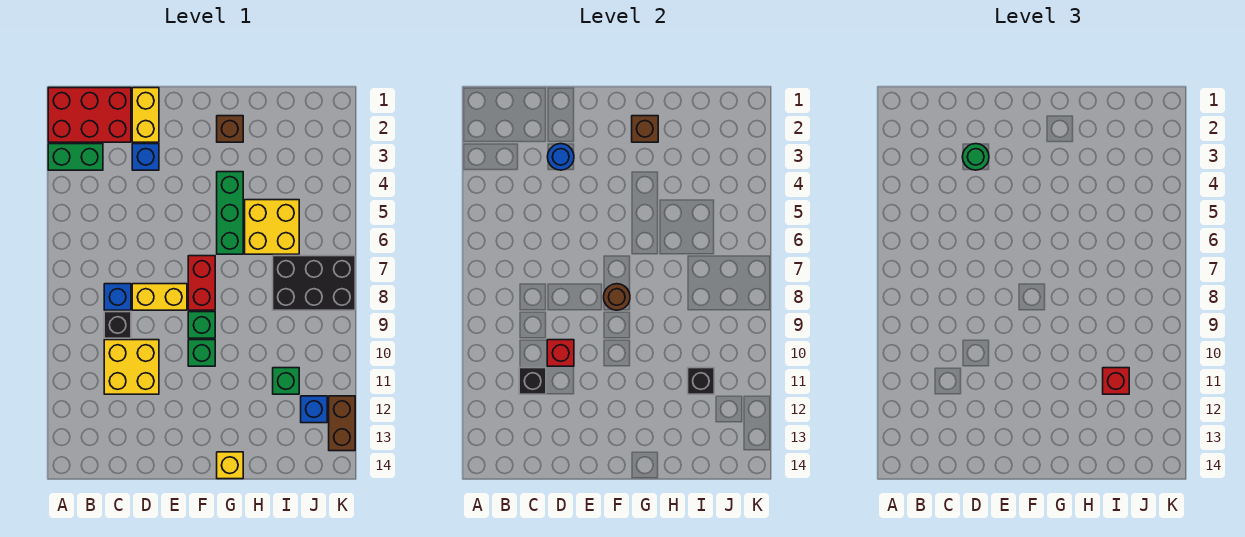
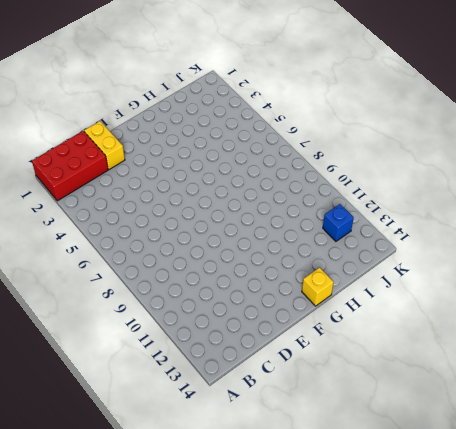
none -> green 1x2 brick [48,144,103,170]
none -> blue 1x1 brick [104,284,131,310]
none -> black 1x1 brick [104,312,131,338]

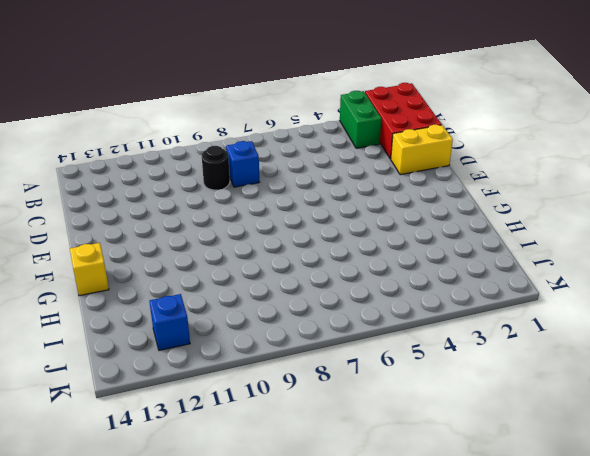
black 1x1 round brick [202,146,230,190] -> black 1x1 brick [104,312,131,338]
none -> yellow 2x2 brick [104,340,159,394]
none -> blue 1x1 brick [132,144,159,170]
none -> yellow 1x2 brick [132,284,187,310]

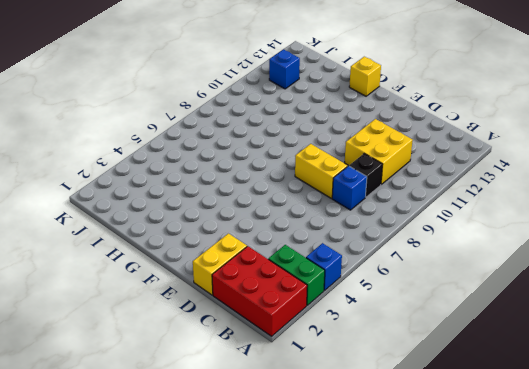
blue 1x1 brick [306,243,342,290] -> blue 1x1 brick moved to [132,144,159,170]
none -> red 1x2 brick [188,256,215,310]
none -> green 1x1 brick [188,312,215,338]
none -> green 1x1 brick [188,340,215,366]

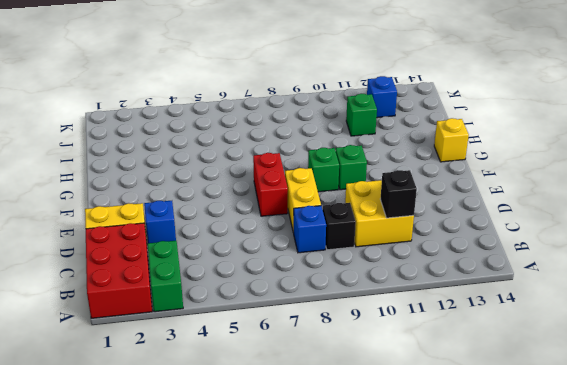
red 1x2 brick [253,153,288,216] -> red 1x2 brick turned to [188,256,215,310]
none -> brown 1x1 brick [217,116,243,142]
none -> green 1x3 brick [217,172,243,254]
none -> yellow 2x2 brick [245,200,299,254]

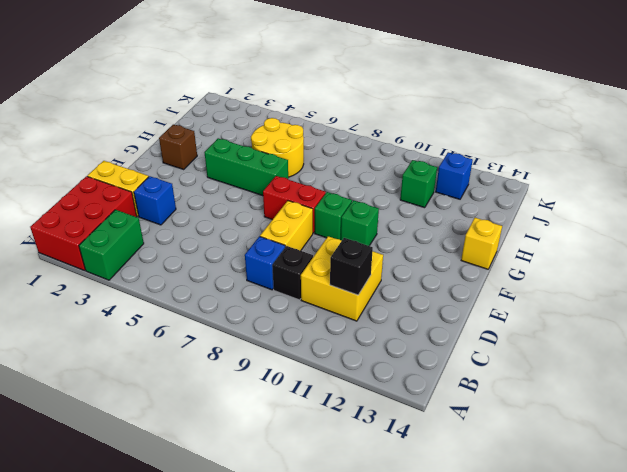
yellow 2x2 round brick [251,118,304,177] -> yellow 2x2 brick [245,200,299,254]
none -> black 2x3 brick [273,256,355,310]
none -> brown 1x2 brick [329,396,355,451]
none -> blue 1x1 round brick [548,144,574,170]

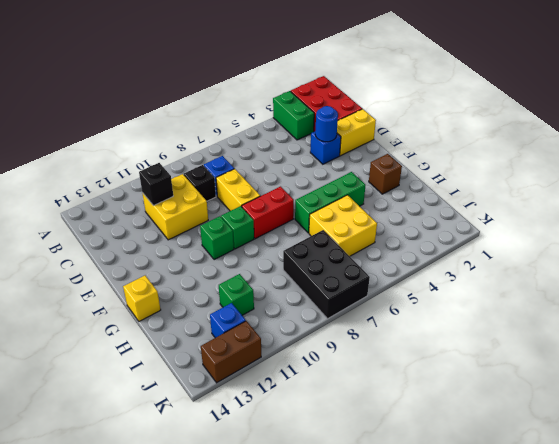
none -> red 1x1 brick [547,340,574,366]
none -> brown 1x1 round brick [604,284,630,310]
none -> brown 1x1 brick [632,116,658,142]

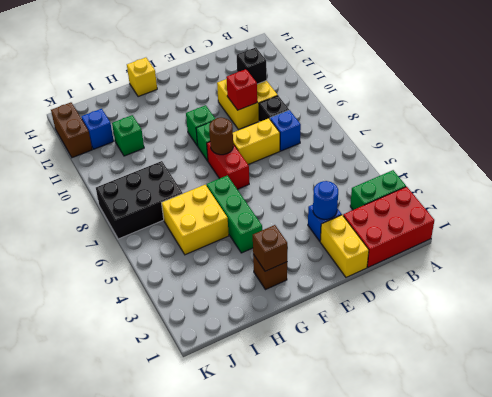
none -> black 1x1 brick [688,368,714,394]
none -> green 1x1 round brick [963,144,989,170]
none -> red 1x1 brick [1103,368,1129,394]

